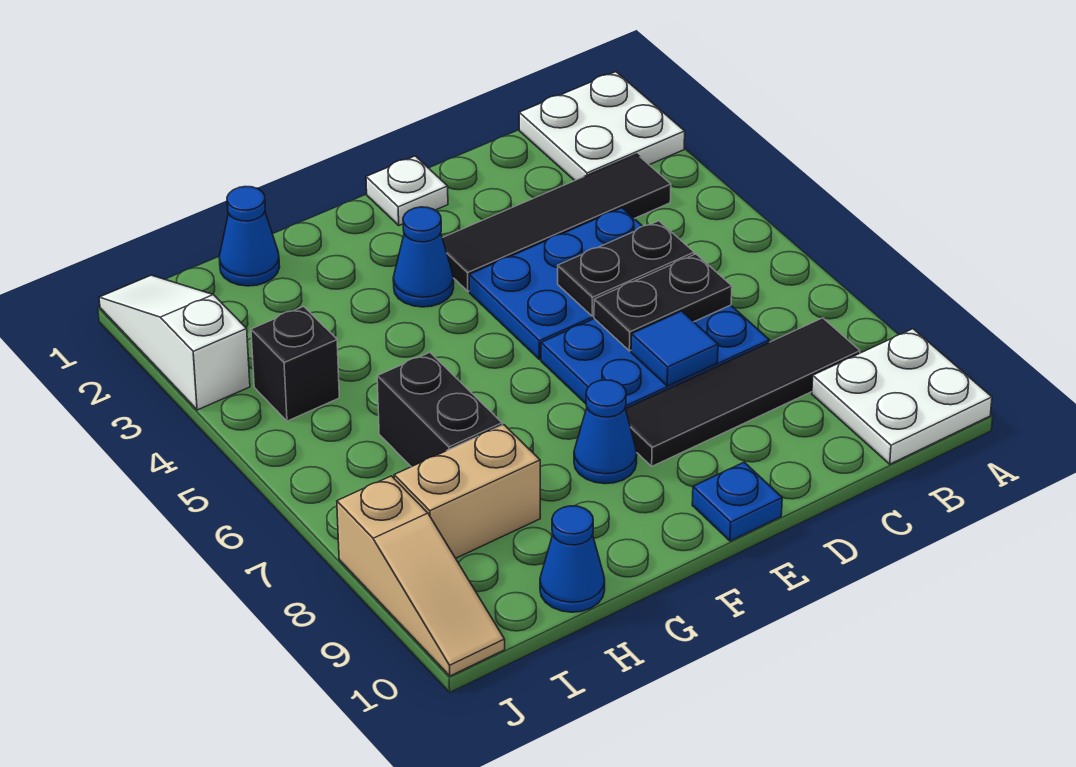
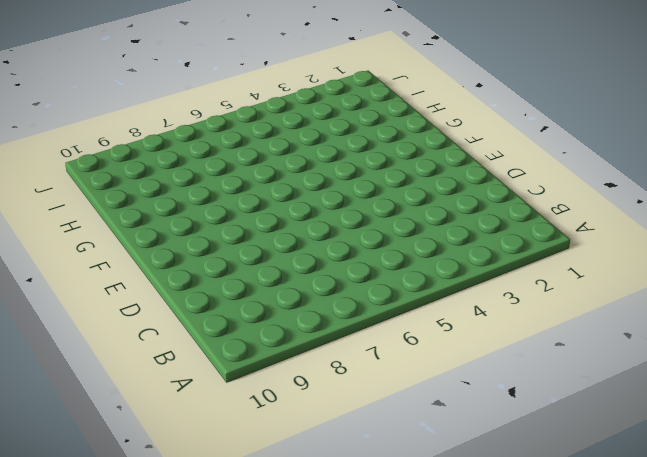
none -> white 2x2 plate [519,72,685,181]
none -> white 2x2 plate [812,329,992,464]
none -> black 1x4 tile [442,154,671,291]

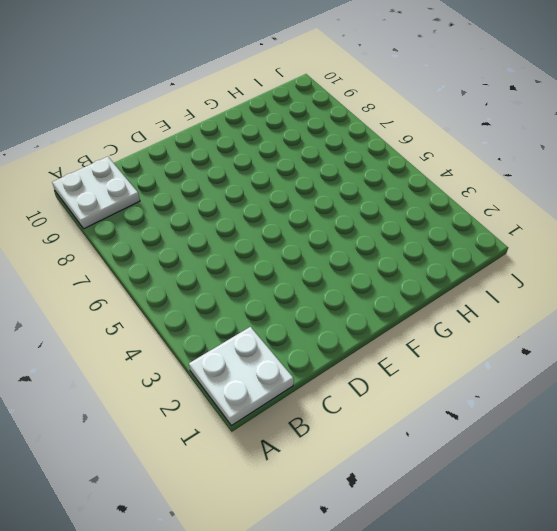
none -> black 1x4 tile [442,154,671,291]
none -> black 1x4 tile [626,318,860,466]
none -> blue 2x3 plate [469,208,642,360]

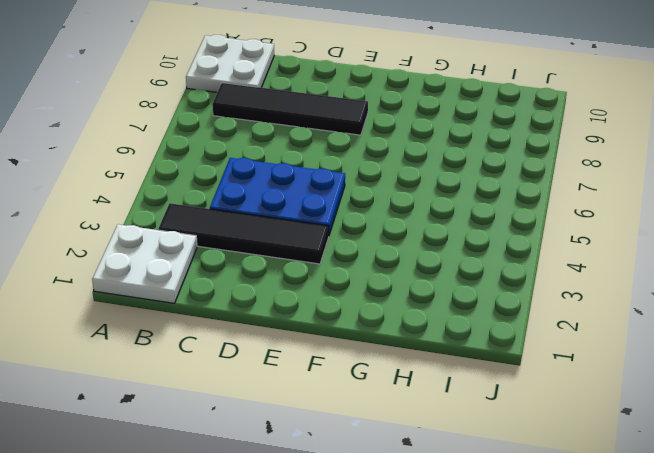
none -> blue 2x3 plate [541,305,769,408]
none -> white 1x1 plate [366,156,448,225]
none -> blue 1x1 plate [692,462,782,541]

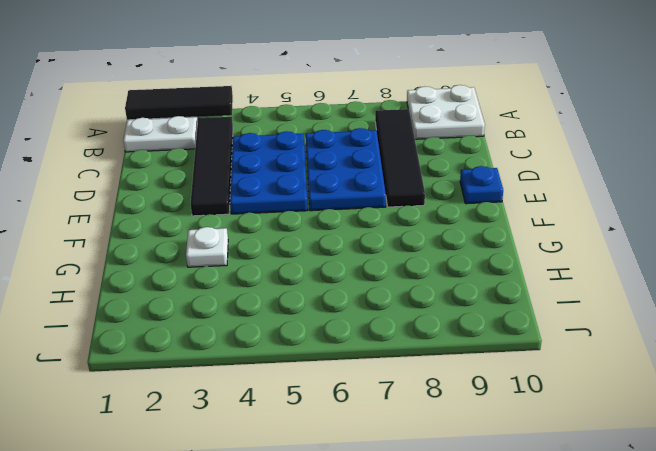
black 1x3 tile [125,86,233,120] -> none
white 1x1 plate [186,227,228,267] -> white 1x1 plate moved to [366,156,448,225]
none -> blue 1x1 cone [393,207,454,307]
none -> blue 1x1 cone [574,380,637,484]
none -> blue 1x1 cone [219,186,280,286]

